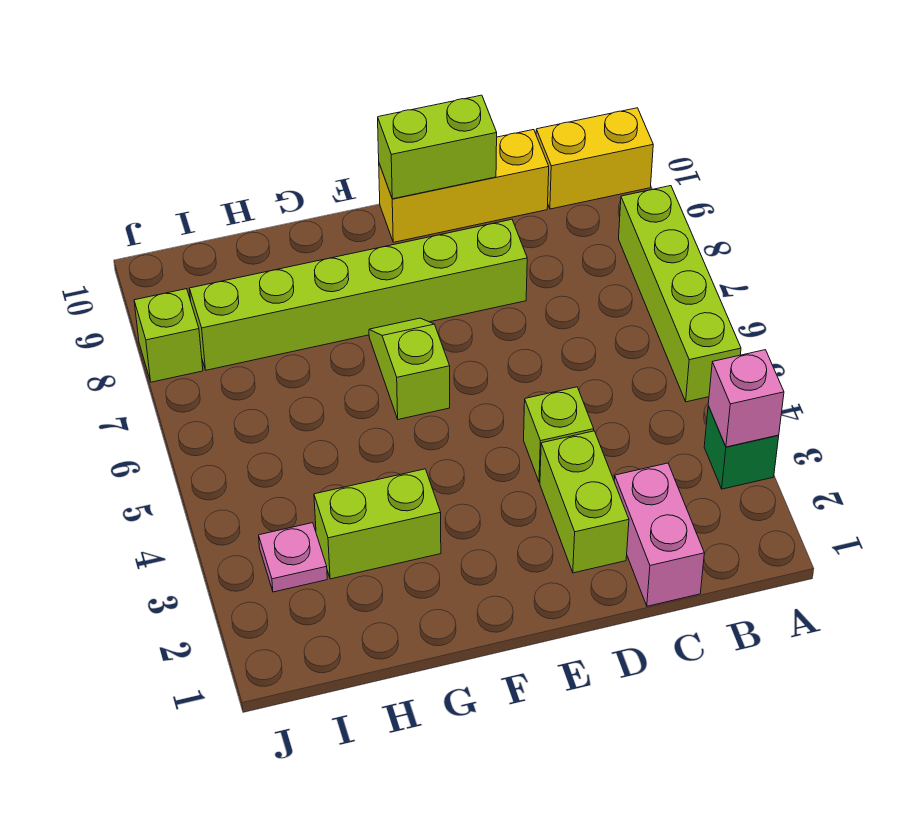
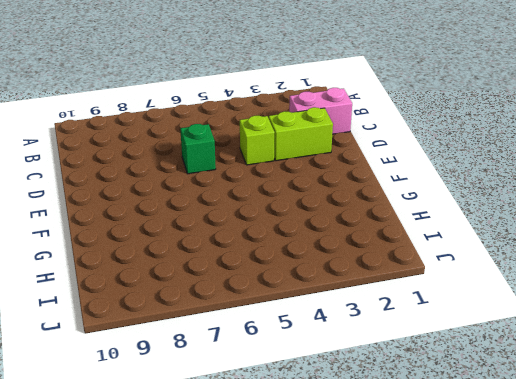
green 1x1 brick [180,124,216,174] -> green 1x1 brick moved to [704,406,779,489]
none -> lime 1x4 brick [619,186,741,402]
none -> yellow 1x2 brick [536,108,653,209]
none -> yellow 1x3 brick [379,130,549,242]

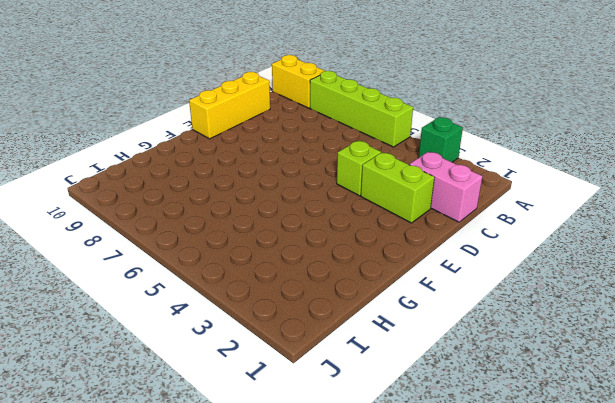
yellow 1x2 brick [272,55,325,108] -> yellow 1x2 brick turned to [536,108,653,209]
none -> lime 1x6 brick [189,219,527,370]
none -> lime 1x2 slope [369,318,450,419]
none -> lime 1x2 brick [314,469,441,579]

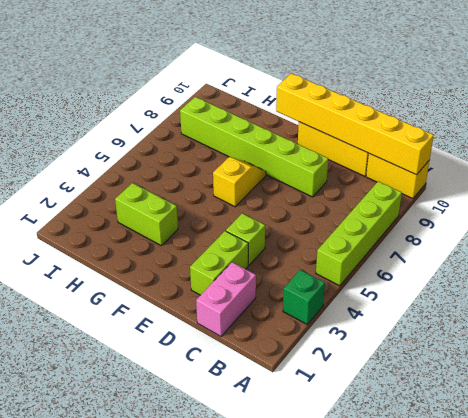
yellow 1x6 brick [276,73,434,175] -> lime 1x2 brick [378,95,497,199]
yellow 1x2 slope [213,157,266,207] -> lime 1x2 slope [369,318,450,419]
none -> pink 1x1 plate [259,523,327,592]
none -> lime 1x1 brick [134,289,203,382]
none -> pink 1x1 brick [708,350,784,447]

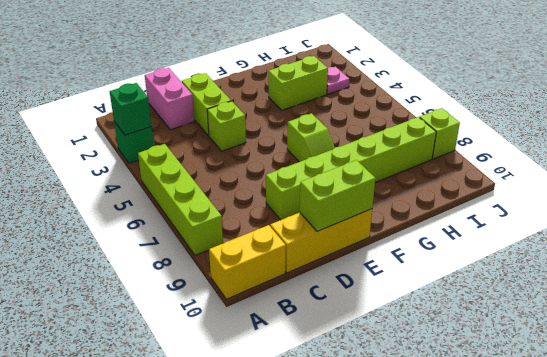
green 1x1 brick [110,83,152,135] -> pink 1x1 brick [708,350,784,447]

